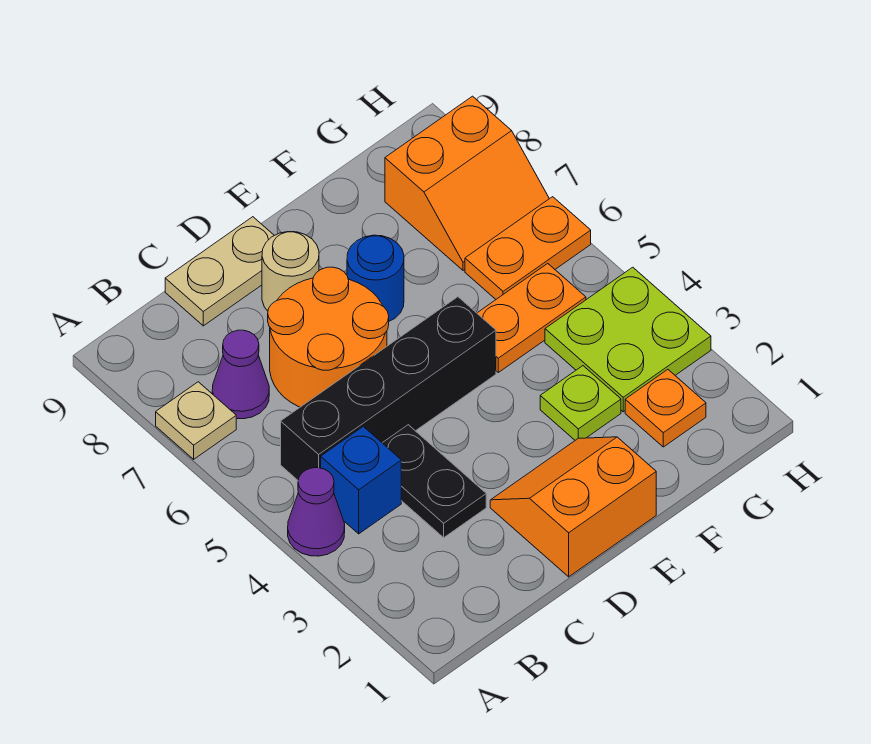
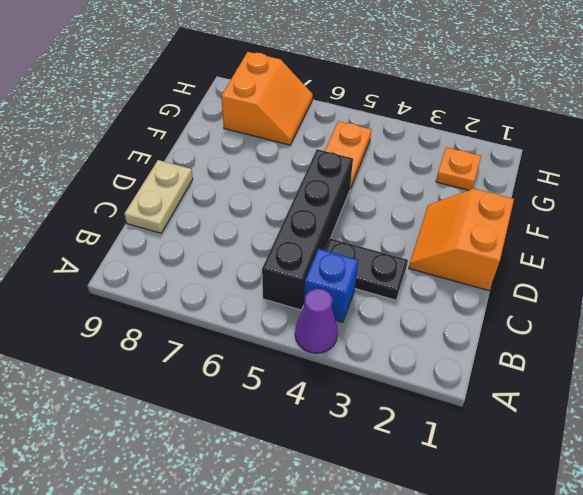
none -> tan 1x1 plate [156,382,236,459]
none -> purple 1x1 cone [212,330,269,419]
none -> orange 2x2 round brick [268,267,389,407]

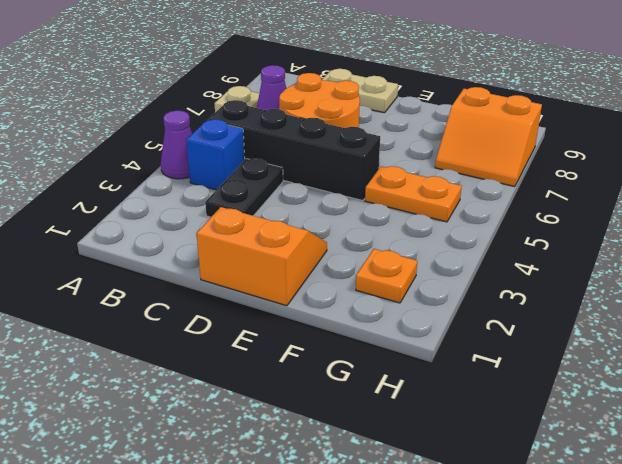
none -> tan 1x1 round brick [262,232,319,311]
none -> blue 1x1 round brick [347,235,404,321]
none -> lime 1x1 plate [540,366,621,440]

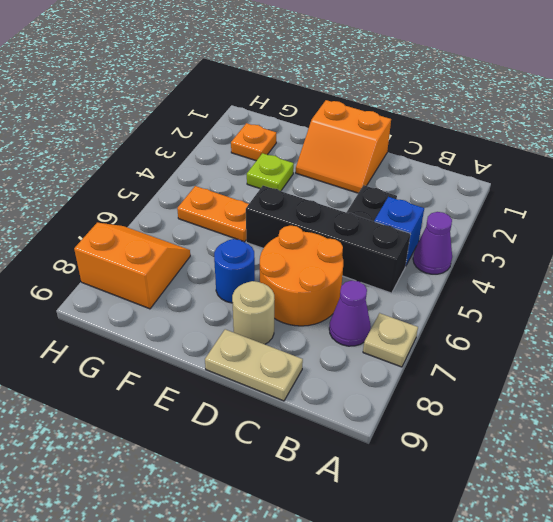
none -> lime 2x2 plate [545,267,711,412]
none -> orange 1x2 plate [465,197,591,299]

